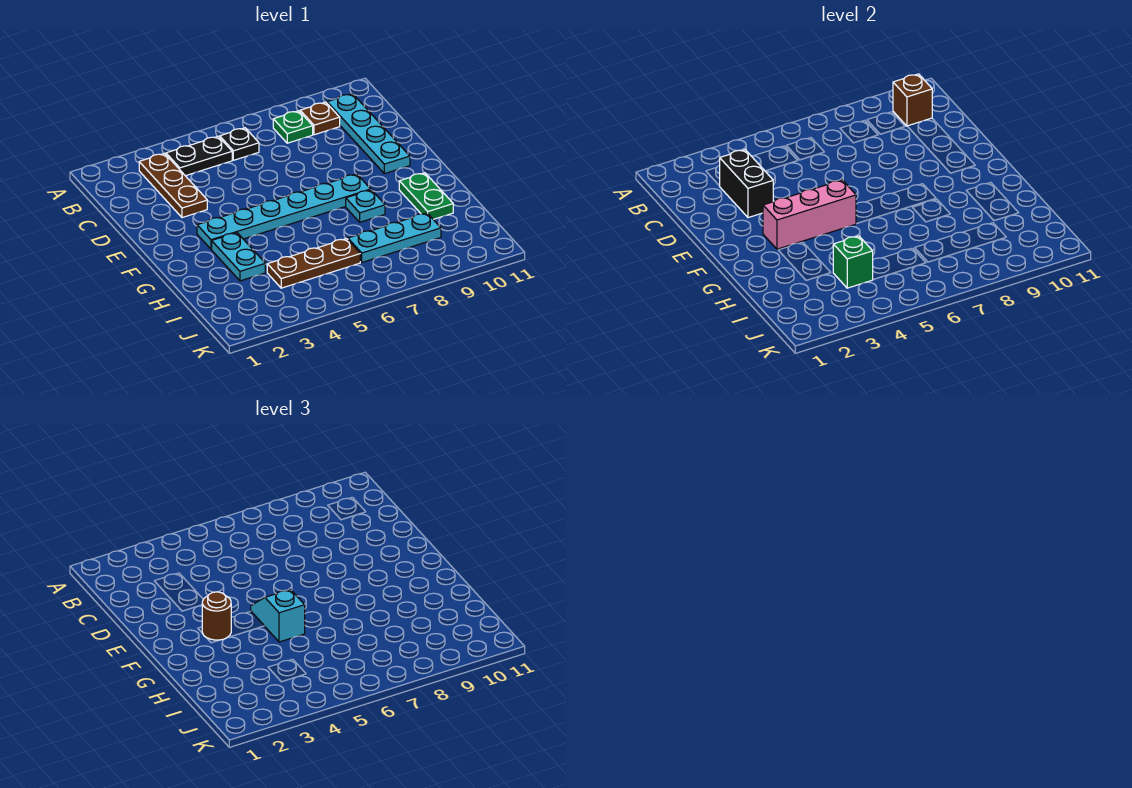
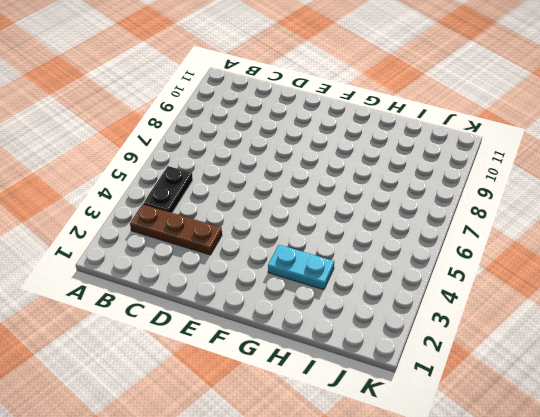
none -> black 1x1 plate [220,128,259,160]
none -> green 1x1 plate [273,111,313,143]
none -> brown 1x1 plate [300,102,340,135]

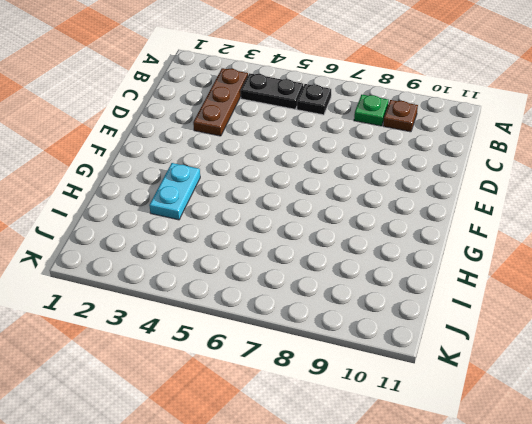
none -> cyan 1x4 plate [327,94,410,174]
none -> cyan 1x6 plate [197,174,371,249]
none -> cyan 1x1 plate [346,190,385,222]

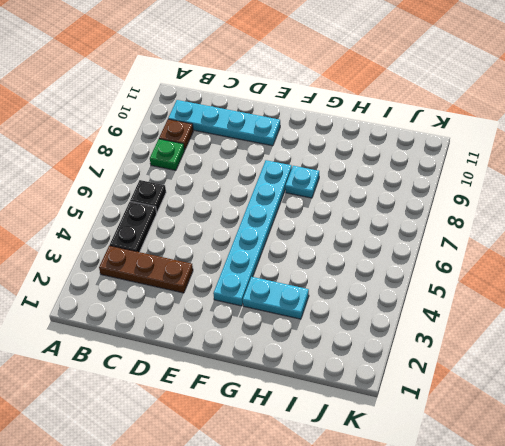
none -> green 1x2 plate [399,173,453,219]
none -> brown 1x3 plate [267,239,360,288]
none -> cyan 1x3 plate [348,213,441,262]

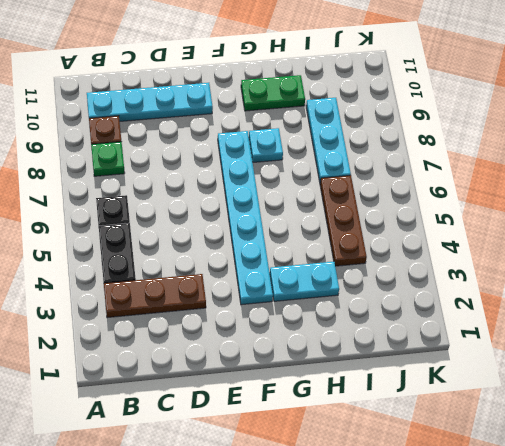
none -> brown 1x1 brick [893,74,932,126]
none -> black 1x2 brick [720,150,773,218]
none -> pink 1x3 brick [763,180,856,249]

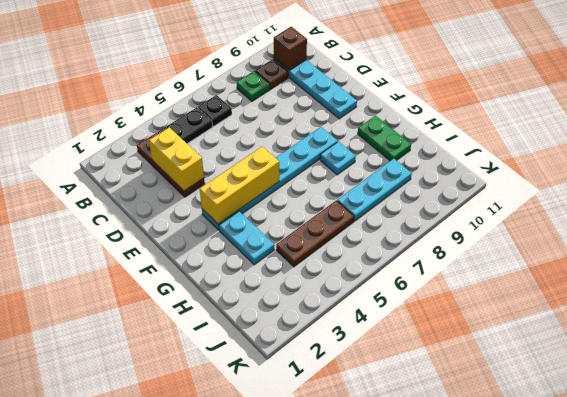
yellow 1x2 brick [149,127,204,191] -> black 1x2 brick [720,150,773,218]
yellow 1x3 brick [200,147,279,224] -> pink 1x3 brick [763,180,856,249]
none -> green 1x1 brick [833,236,873,288]
none -> brown 1x1 round brick [202,592,231,640]
none -> cyan 1x2 slope [251,589,305,642]

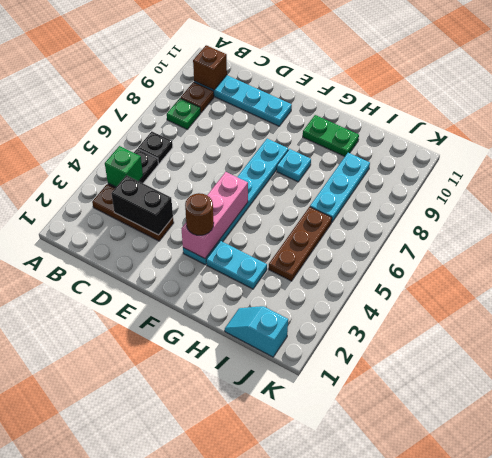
green 1x1 brick [105,146,143,187] -> green 1x1 brick moved to [833,236,873,288]
cyan 1x2 slope [225,306,288,357] -> cyan 1x2 slope moved to [251,589,305,642]

